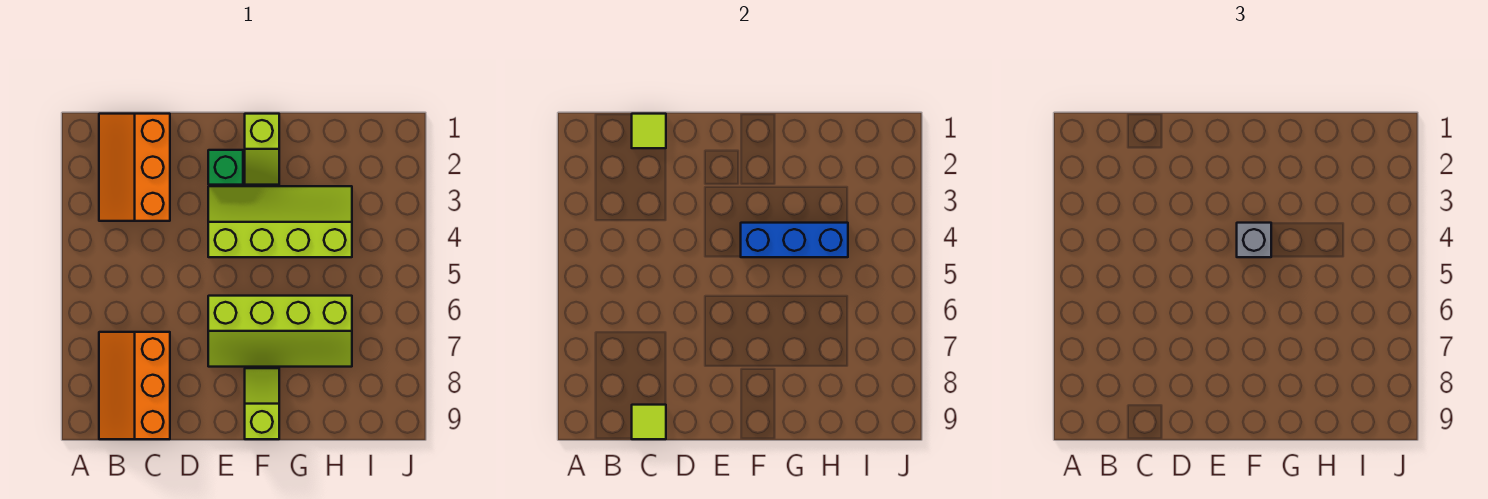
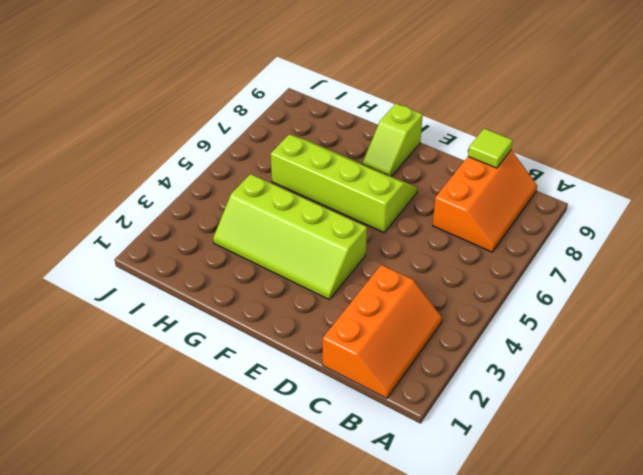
none -> green 1x1 brick [208,150,243,185]
none -> lime 1x2 slope [245,114,279,185]

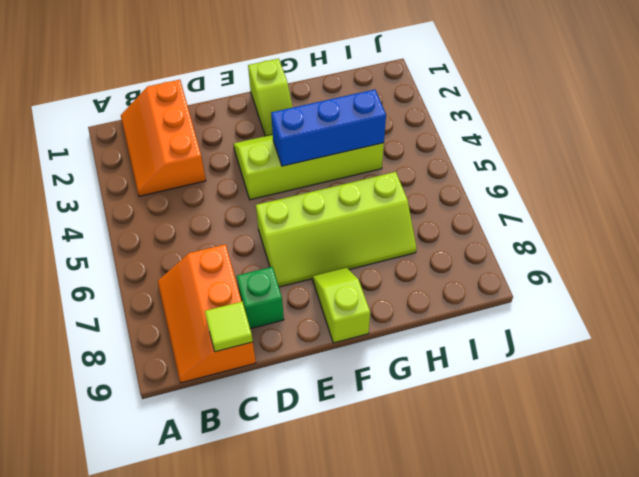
green 1x1 brick [237,267,284,329] -> green 1x1 brick moved to [208,150,243,185]
none -> lime 1x1 tile [632,114,666,148]
none -> grey 1x1 brick [1237,223,1271,257]

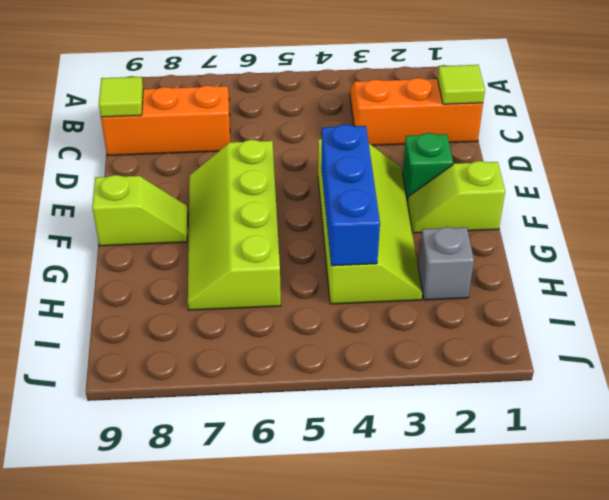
grey 1x1 brick [418,227,474,300] -> grey 1x1 brick moved to [1237,223,1271,257]

